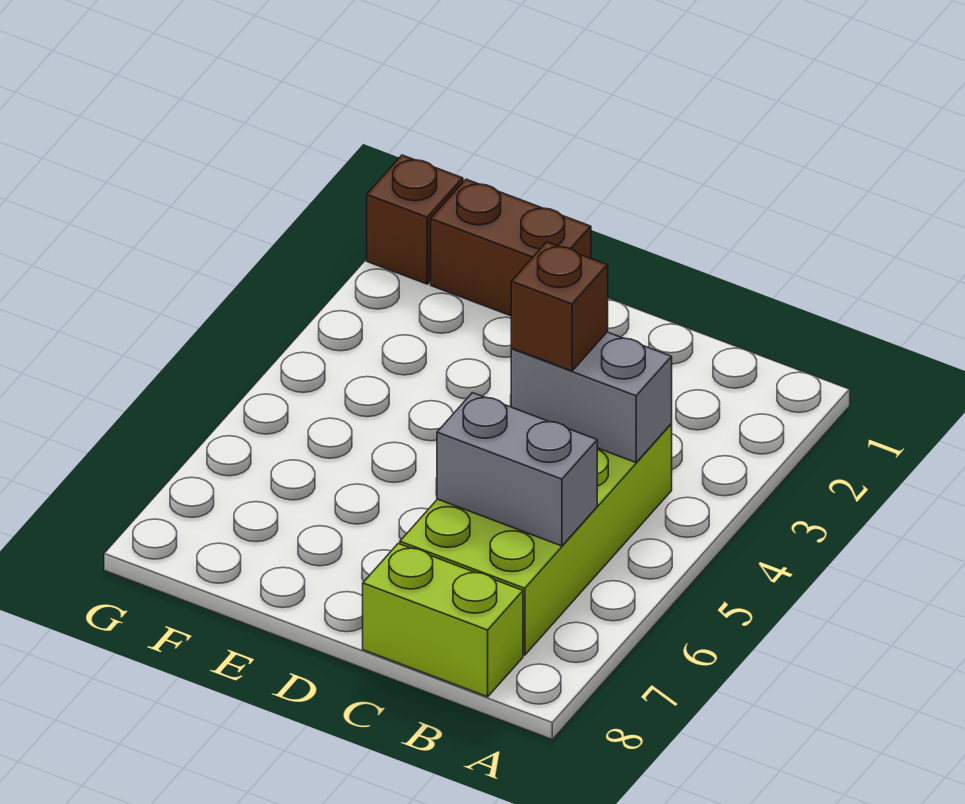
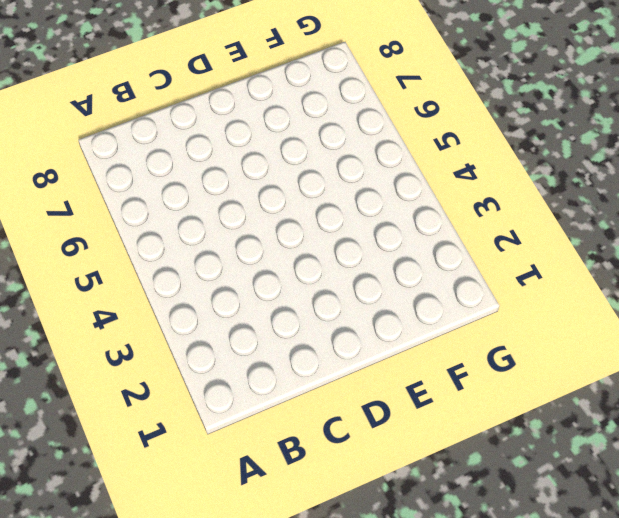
none -> lime 2x4 brick [400,424,672,655]
none -> lime 1x2 brick [363,543,523,697]

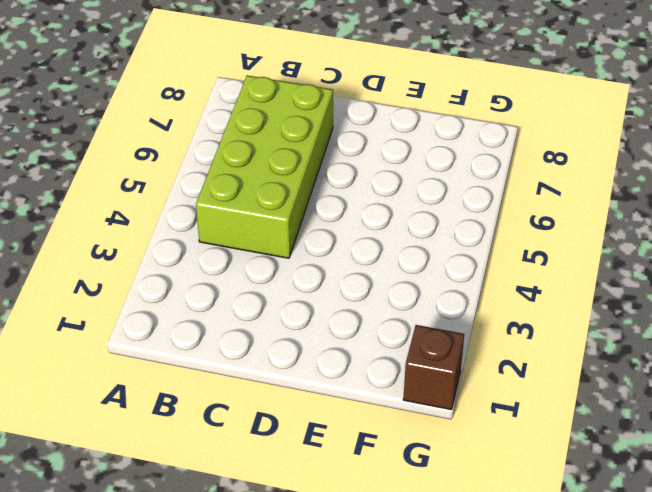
none -> lime 1x2 brick [363,543,523,697]
none -> brown 1x2 brick [431,179,591,316]

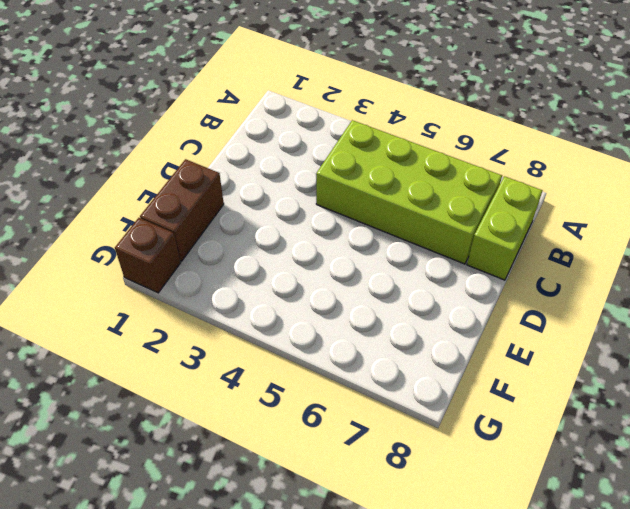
none -> grey 1x2 brick [511,332,672,463]
none -> grey 1x2 brick [437,393,597,546]

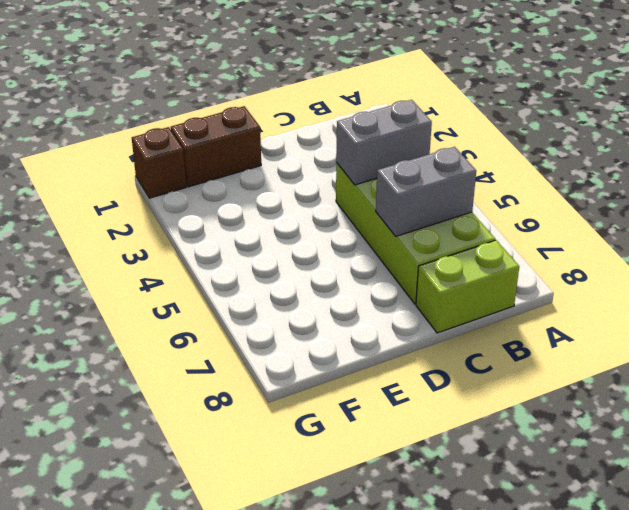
none -> brown 1x1 brick [511,242,608,371]

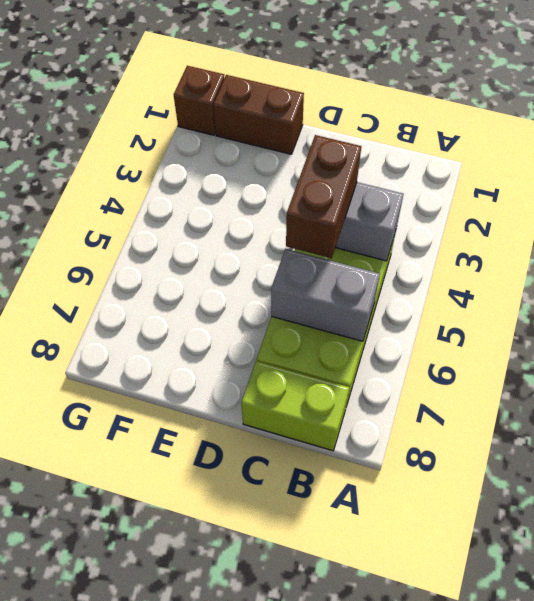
brown 1x2 brick [286,135,361,258] -> brown 1x1 brick [511,242,608,371]

